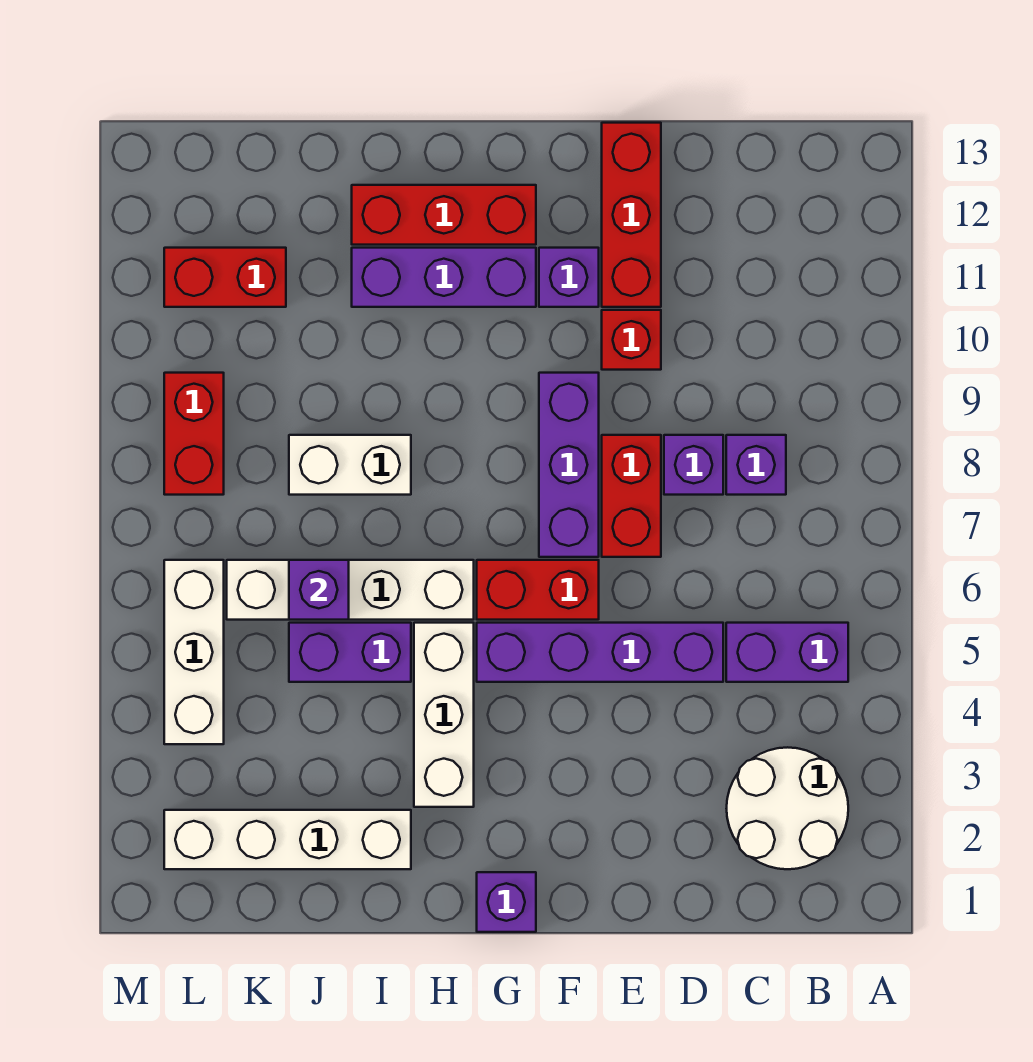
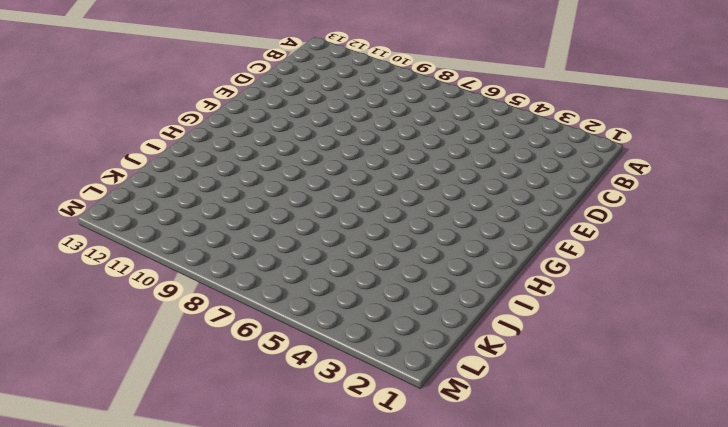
none -> white 2x2 round brick [727,747,848,869]
none -> purple 1x2 brick [726,623,848,682]
none -> purple 1x1 brick [726,435,786,495]

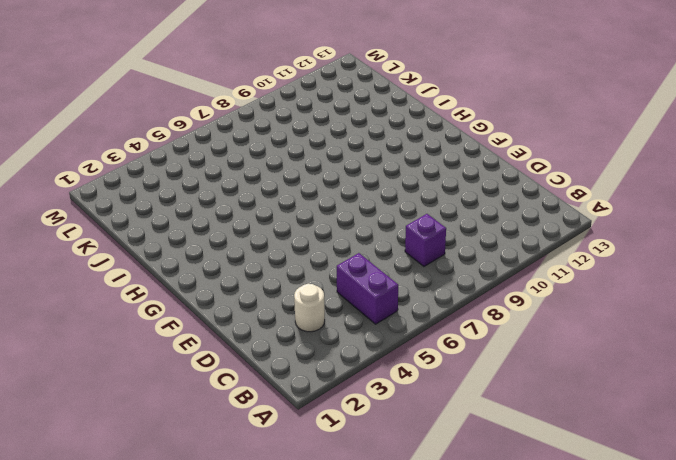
white 1x1 round brick [294,284,325,332] -> white 2x2 round brick [727,747,848,869]
none -> purple 1x4 brick [477,623,723,682]
none -> purple 1x1 brick [664,435,723,495]
none -> red 1x2 brick [602,435,661,557]

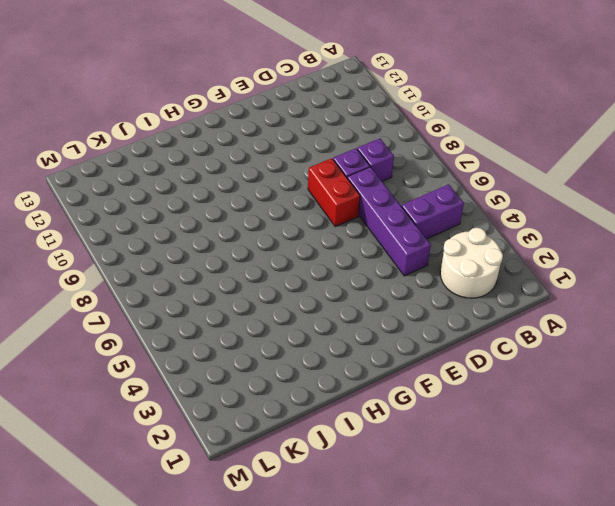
purple 1x4 brick [347,167,431,276] -> purple 1x4 brick turned to [477,623,723,682]
none -> red 1x1 brick [602,310,661,370]
none -> red 1x3 brick [602,123,661,307]
none -> red 1x2 brick [477,560,599,620]

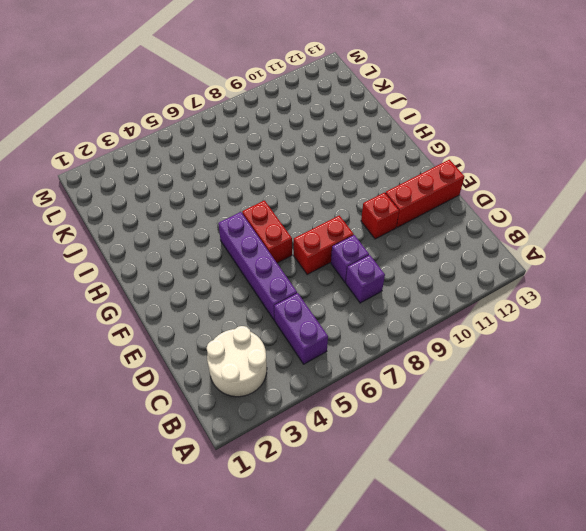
none -> purple 1x3 brick [539,373,599,557]
none -> purple 1x1 brick [539,248,599,307]
none -> purple 1x1 brick [477,872,536,932]

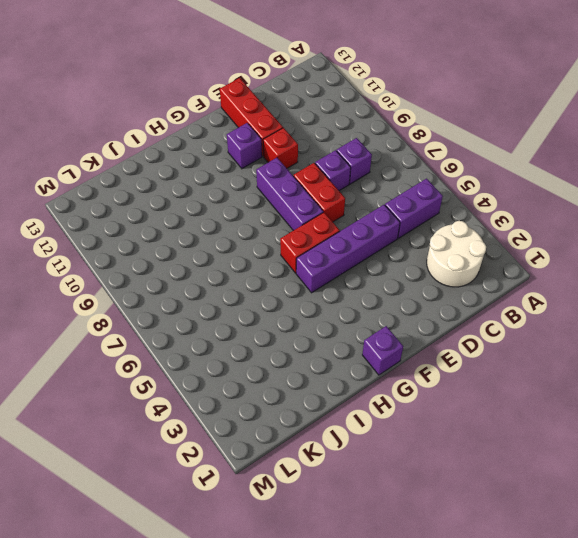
none -> purple 1x3 brick [352,248,536,307]
none -> red 1x3 brick [352,185,536,245]
none -> white 1x3 brick [414,623,474,807]

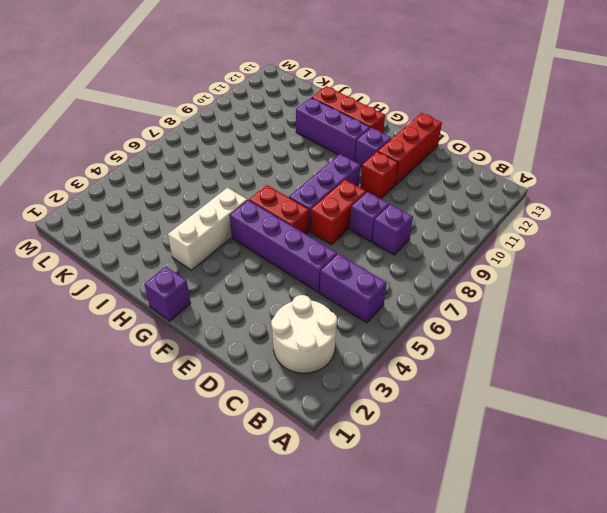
none -> white 1x4 brick [227,560,474,620]
none -> white 1x4 brick [164,810,411,869]
none -> purple 1x2 brick [289,623,411,682]

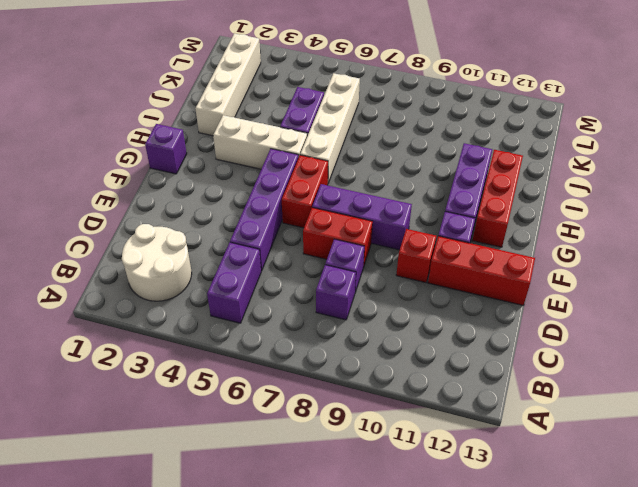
none -> white 1x2 brick [289,435,411,495]
none -> red 1x2 brick [164,248,286,307]
none -> white 1x3 brick [164,560,224,744]

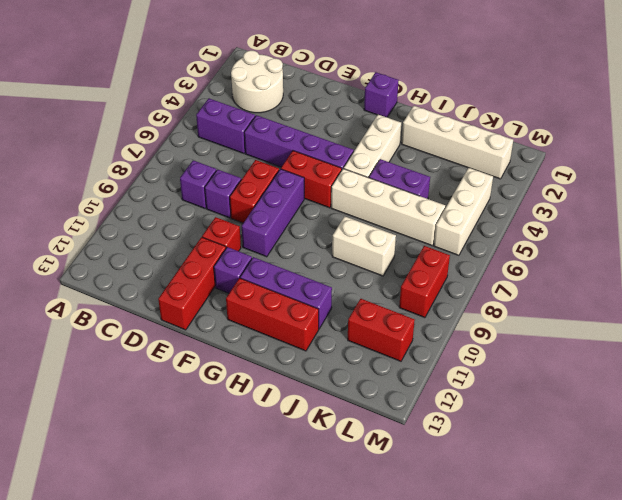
none -> purple 1x1 brick [289,560,349,620]

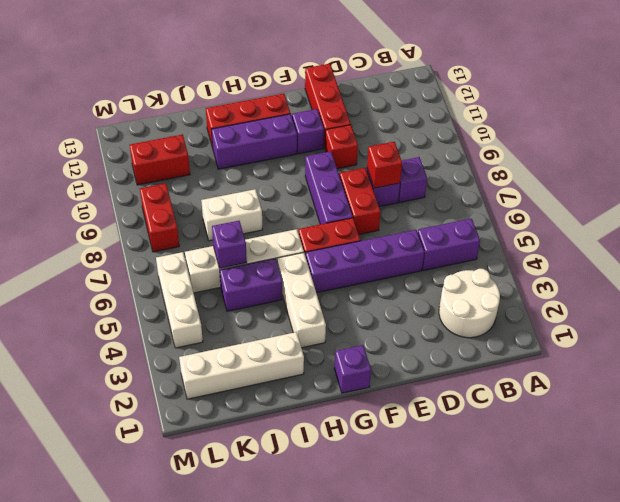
red 1x1 brick [367,142,402,188] -> none

